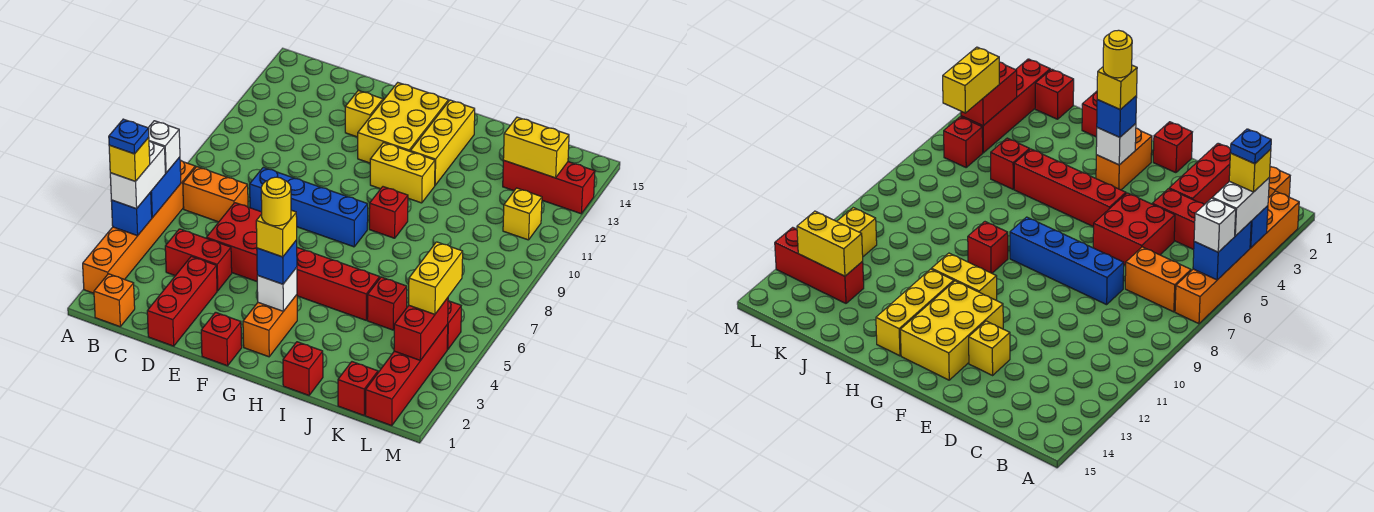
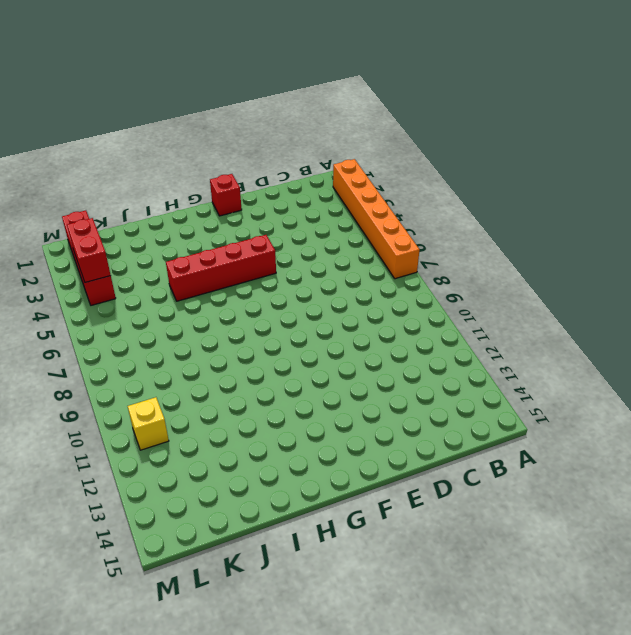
none -> orange 1x1 brick [94,274,135,327]
none -> orange 1x2 brick [183,167,248,222]
none -> red 1x2 brick [165,229,232,291]
none -> red 1x3 brick [147,256,217,346]

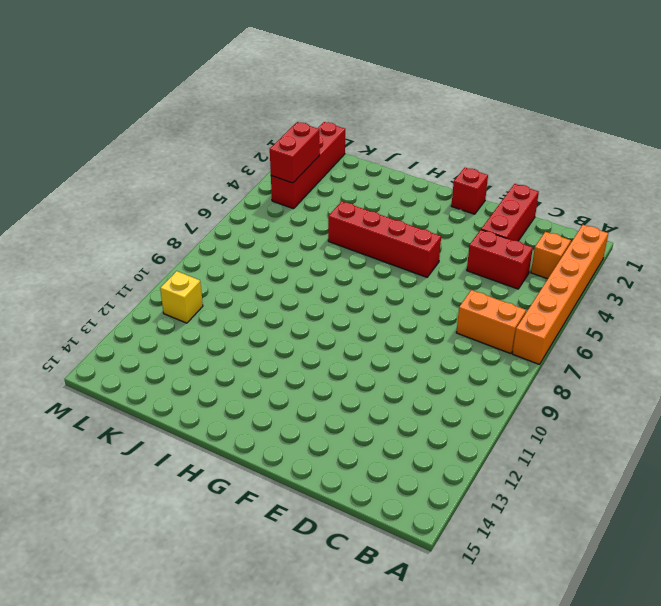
orange 1x1 brick [531,232,571,279] -> orange 1x1 brick moved to [94,274,135,327]
none -> red 2x2 brick [206,203,262,281]
none -> blue 1x4 brick [250,167,368,247]
none -> yellow 1x1 brick [345,91,383,137]
none -> yellow 2x3 brick [358,83,449,163]

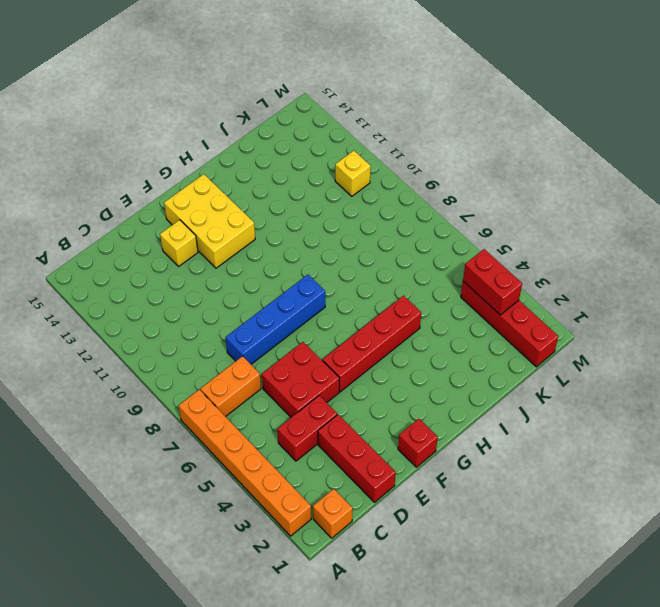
none -> orange 1x2 brick [243,295,297,357]
none -> yellow 1x2 brick [370,143,435,203]
none -> red 1x1 brick [369,187,408,238]
none -> yellow 1x3 brick [410,100,475,185]

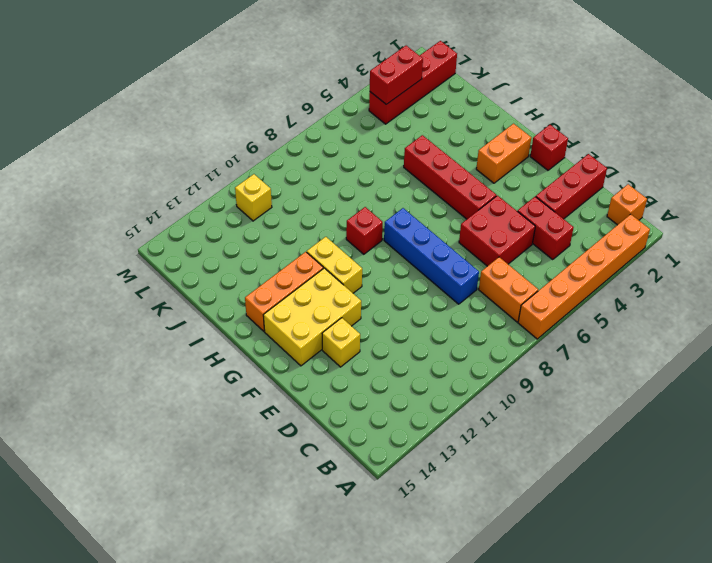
orange 1x3 brick [245,252,323,331] -> yellow 1x3 brick [410,100,475,185]
none -> red 1x1 brick [283,342,323,395]
none -> red 1x1 brick [367,277,407,330]
none -> red 1x1 brick [338,362,378,415]
none -> red 1x3 brick [503,160,595,214]

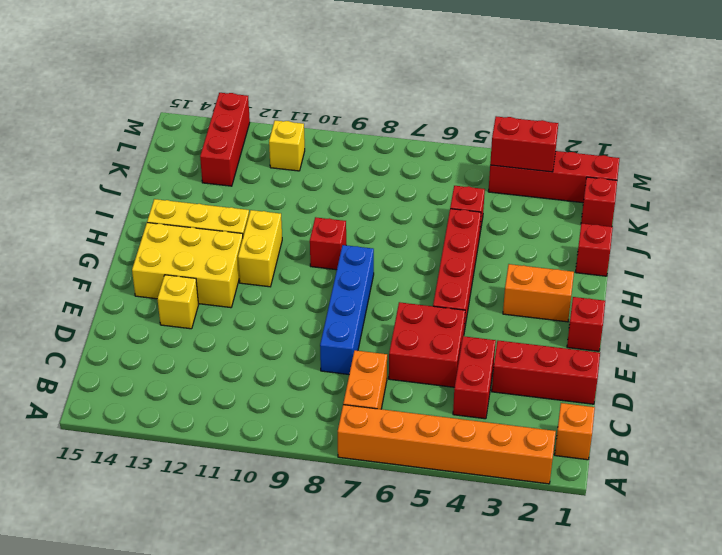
none -> red 1x1 brick [447,301,461,350]
none -> blue 1x1 brick [111,192,152,236]
none -> blue 1x2 brick [151,157,181,218]
none -> white 1x1 brick [257,267,297,311]

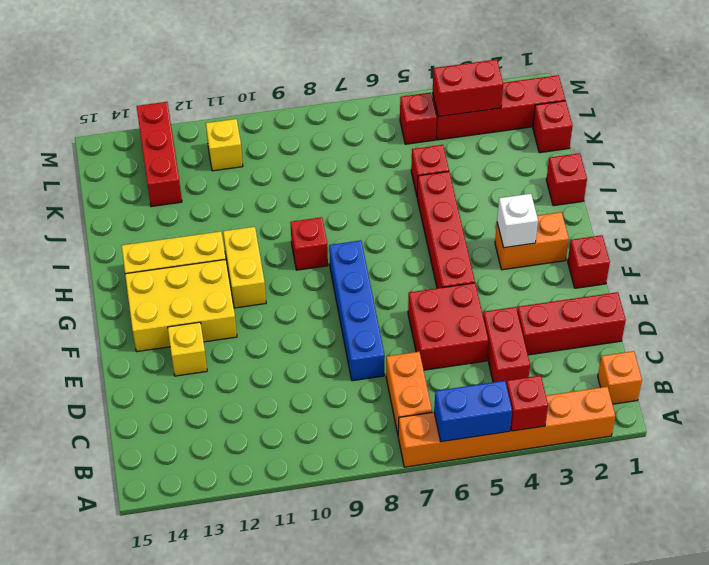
red 1x1 brick [506,375,548,431] -> blue 1x1 brick [111,192,152,236]
none -> yellow 1x2 brick [503,117,569,178]
none -> white 1x2 brick [110,141,165,209]
none -> white 1x1 brick [148,121,180,173]
none -> blue 1x1 brick [257,240,297,284]

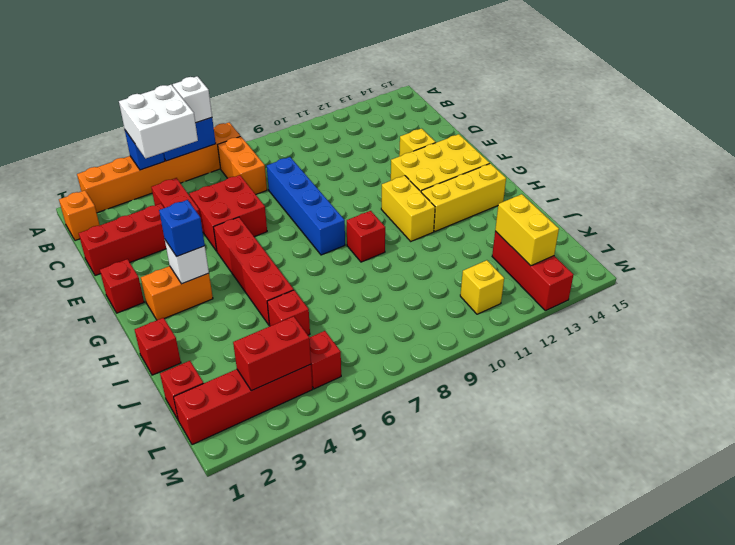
white 2x2 brick [119,85,198,159] -> white 1x2 brick [110,141,165,209]
none -> yellow 1x2 brick [409,242,463,314]
none -> yellow 1x1 brick [109,137,150,181]
none -> yellow 1x1 brick [256,210,297,257]
none -> blue 1x1 plate [109,119,149,154]

